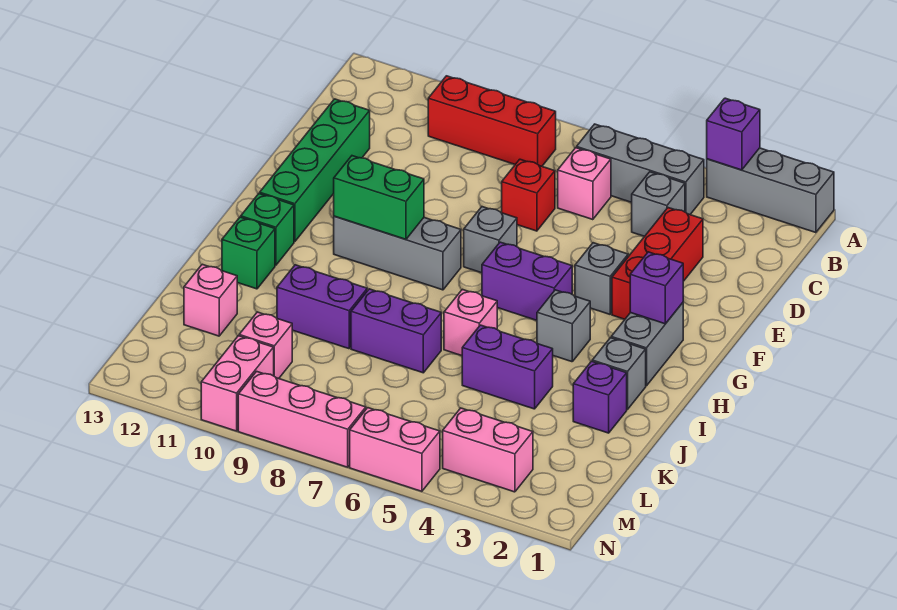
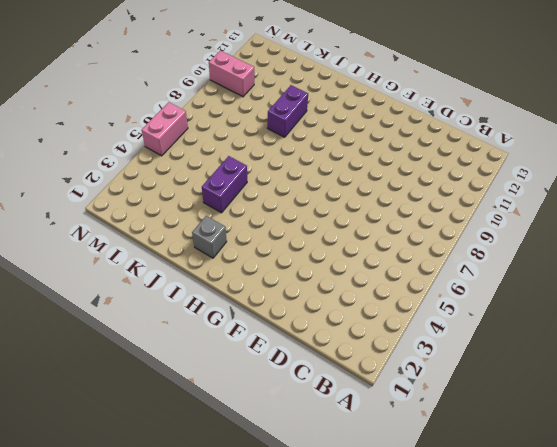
none -> grey 1x3 brick [707,148,834,233]
none -> grey 1x3 brick [577,124,704,214]
none -> red 1x3 brick [428,76,556,166]
none -> grey 1x1 brick [632,172,685,236]

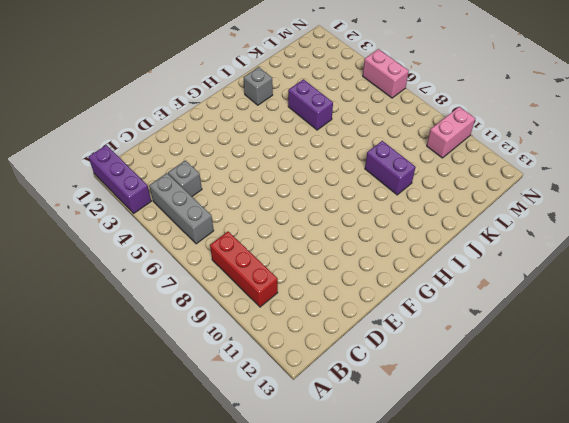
purple 1x3 brick [89,145,151,213] -> grey 1x3 brick [707,148,834,233]
none -> pink 1x1 brick [558,148,611,220]
none -> red 1x3 brick [612,208,703,319]
none -> red 1x1 brick [502,159,555,231]
none -> green 1x4 brick [260,99,370,242]

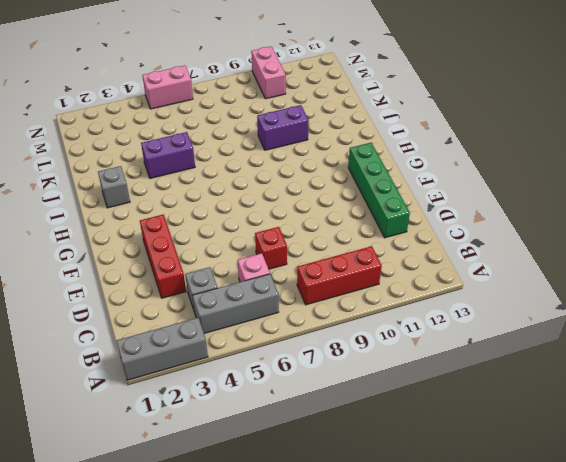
none -> grey 1x1 brick [575,243,628,314]
none -> grey 1x1 brick [464,207,517,273]
none -> grey 1x2 brick [611,303,683,386]
none -> purple 1x2 brick [482,242,572,320]

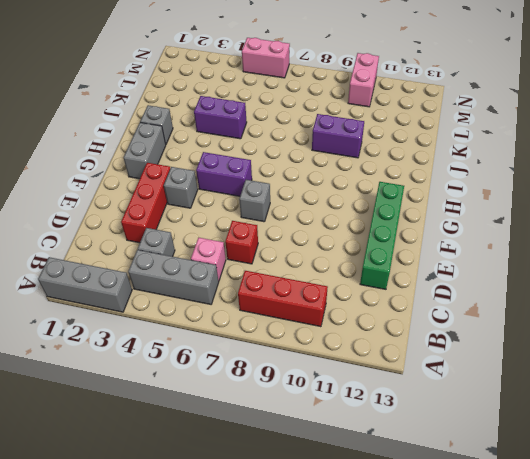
none -> grey 1x3 brick [334,216,461,290]
none -> grey 1x1 brick [537,290,590,362]
none -> green 1x1 brick [241,194,294,265]
none -> pink 1x1 brick [444,289,497,356]

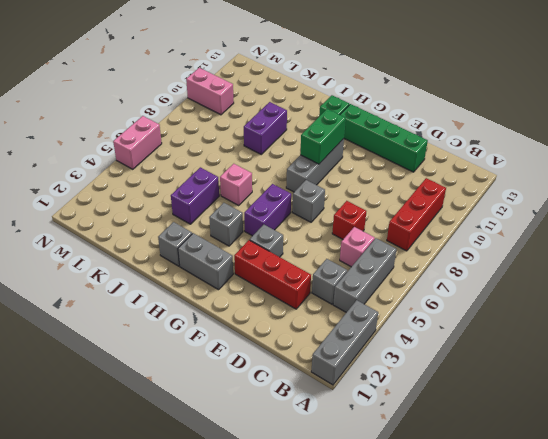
none -> green 1x1 brick [222,217,275,289]
none -> purple 1x1 brick [573,361,627,433]
none -> purple 1x2 brick [351,289,441,373]
none -> pink 1x1 brick [184,264,237,336]

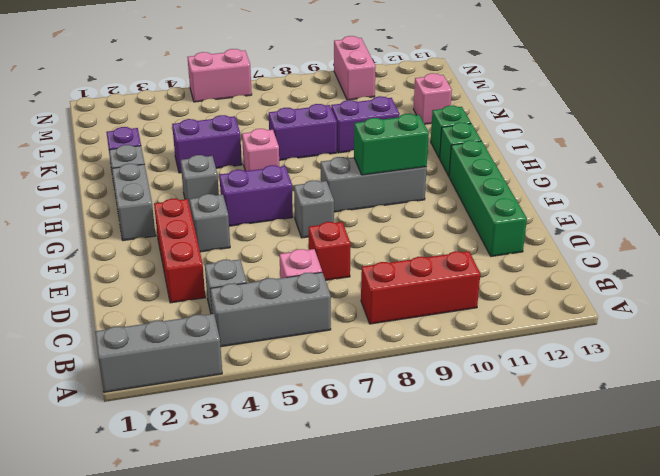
none -> pink 1x1 brick [239,312,292,379]
none -> pink 1x2 brick [443,408,533,492]
none -> pink 1x3 brick [238,371,366,467]
none -> purple 1x1 brick [707,98,760,170]

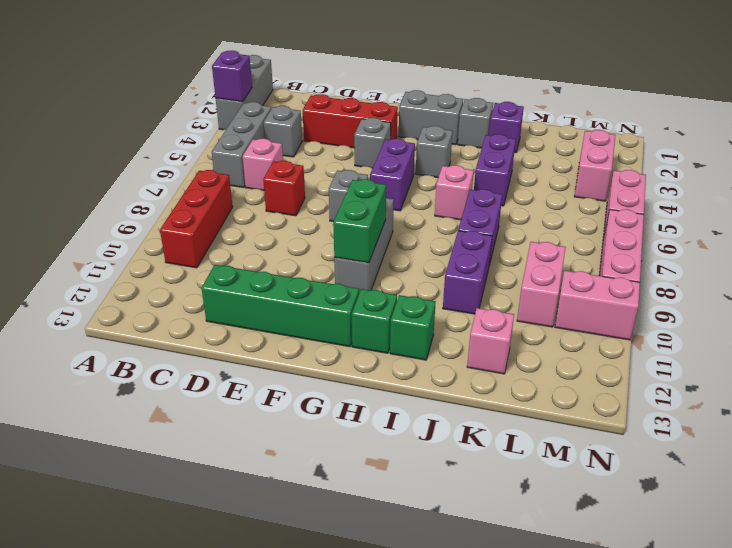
pink 1x2 brick [517,242,566,327] -> pink 1x1 brick [239,312,292,379]
none -> purple 1x1 brick [630,252,683,324]

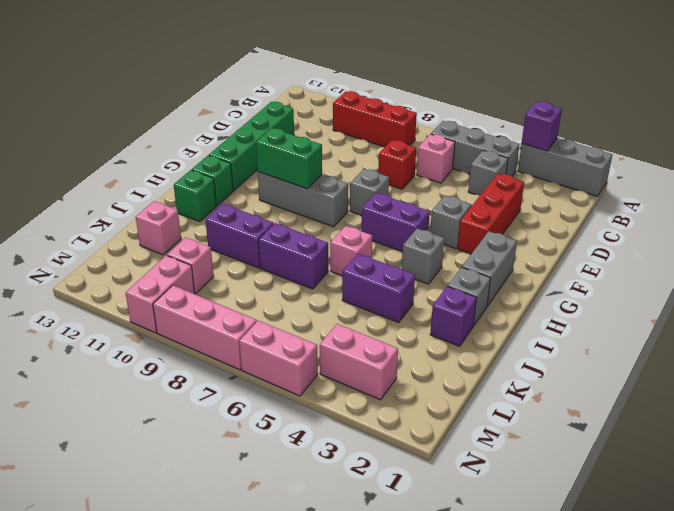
none -> purple 1x1 brick [630,252,683,324]

